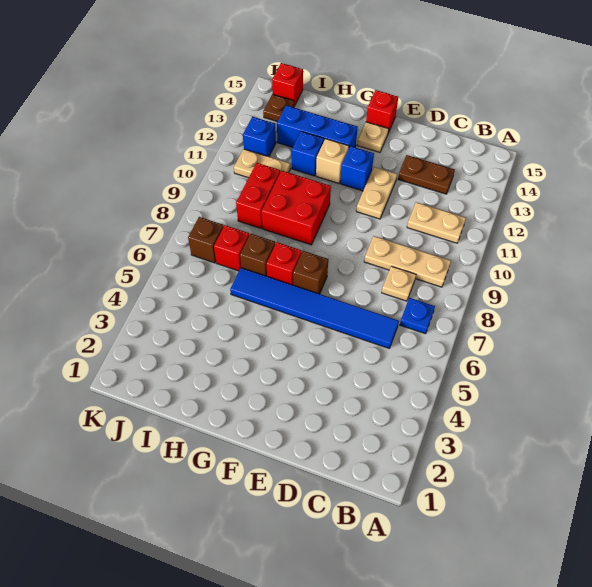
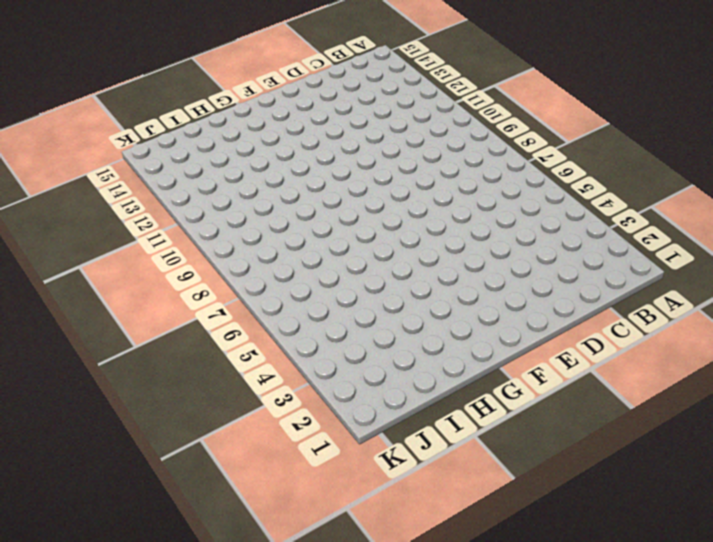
none -> blue 1x1 plate [400,298,435,334]
none -> tan 1x3 plate [364,236,451,287]
none -> tan 1x2 plate [407,202,466,243]

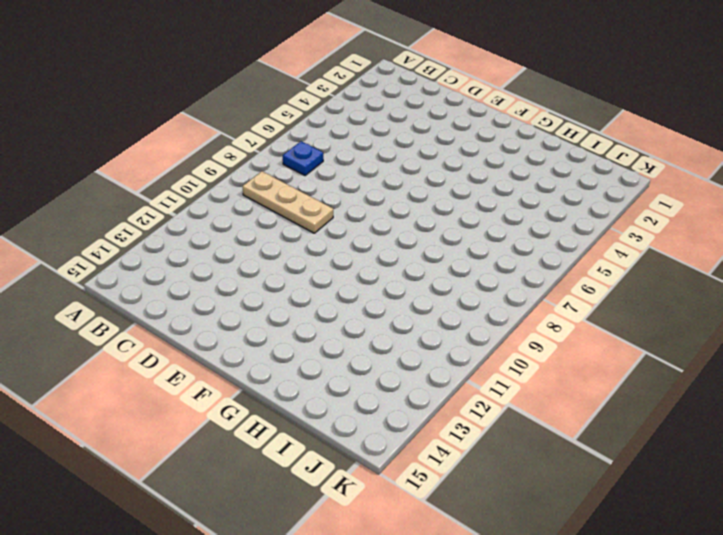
none -> tan 1x2 plate [407,202,466,243]
none -> blue 1x6 tile [230,268,399,348]
none -> tan 1x1 plate [382,266,416,301]

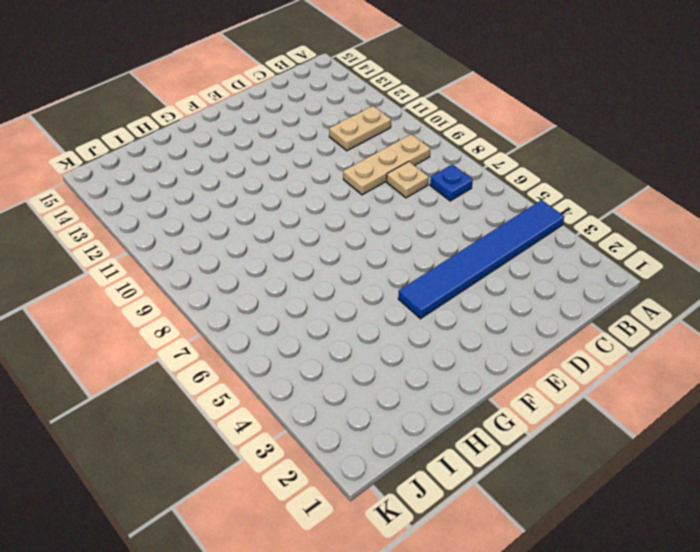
blue 1x6 tile [398,200,564,319] -> blue 1x6 tile moved to [230,268,399,348]
none -> brown 1x2 plate [398,155,455,194]
none -> tan 1x2 plate [356,167,397,219]
none -> brown 1x1 brick [293,251,328,294]

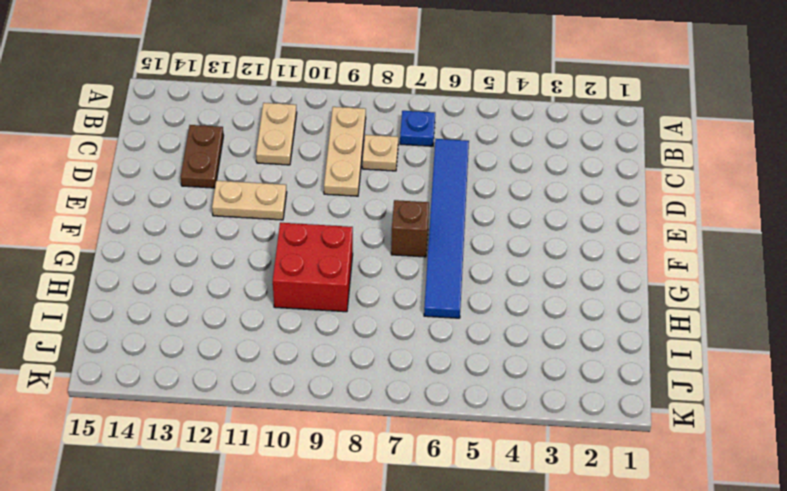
none -> blue 1x1 brick [340,146,374,191]
none -> tan 1x1 plate [357,122,389,152]
none -> red 1x1 brick [366,90,398,133]

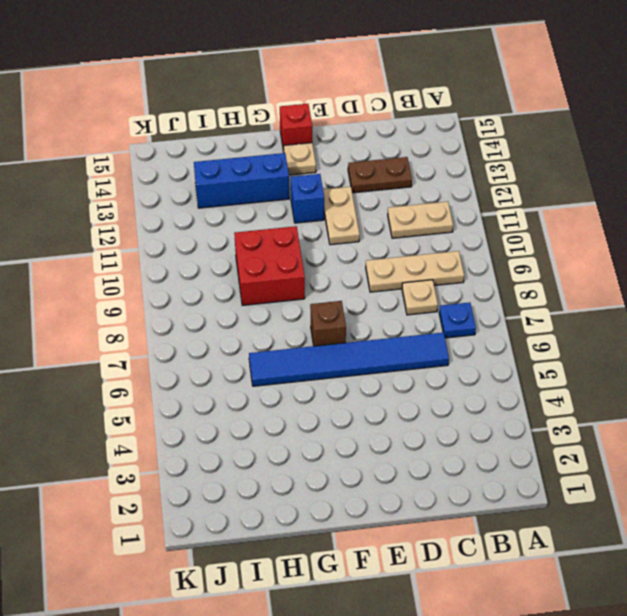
none -> red 1x1 brick [266,242,302,285]
none -> tan 1x1 brick [316,139,349,183]
none -> brown 1x1 brick [240,234,275,276]

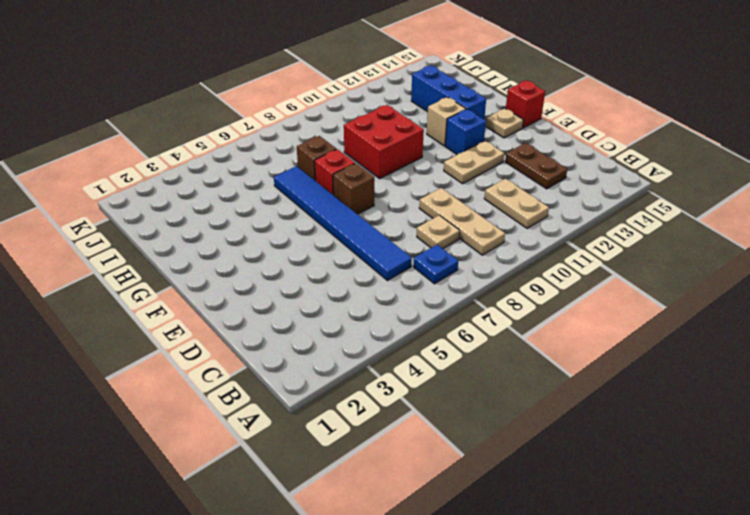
none -> blue 1x1 brick [292,131,324,176]
none -> red 1x1 brick [214,225,249,271]
none -> red 1x2 brick [236,163,280,228]

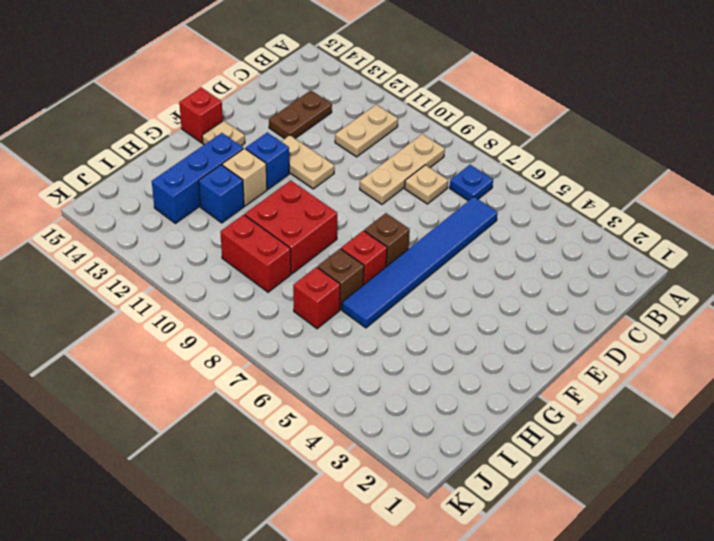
none -> tan 1x2 plate [234,149,290,178]
none -> brown 1x1 brick [188,217,224,263]
none -> blue 1x1 brick [243,117,276,157]

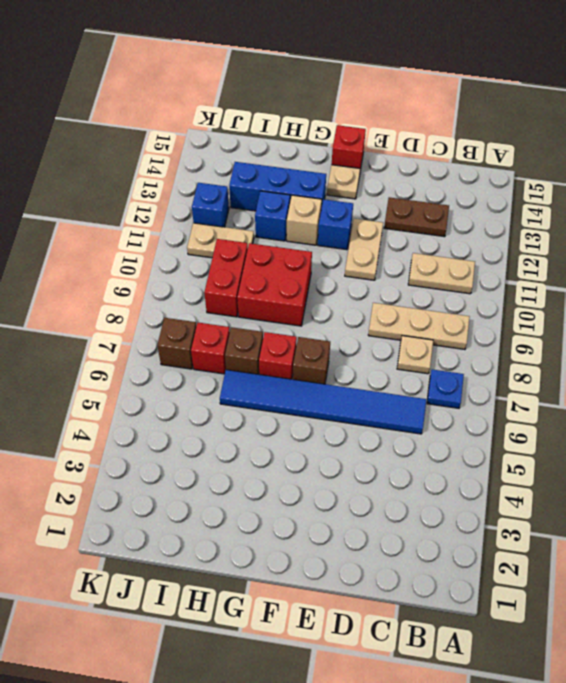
none -> brown 1x1 plate [263,94,294,122]
none -> red 1x1 brick [272,63,303,106]

